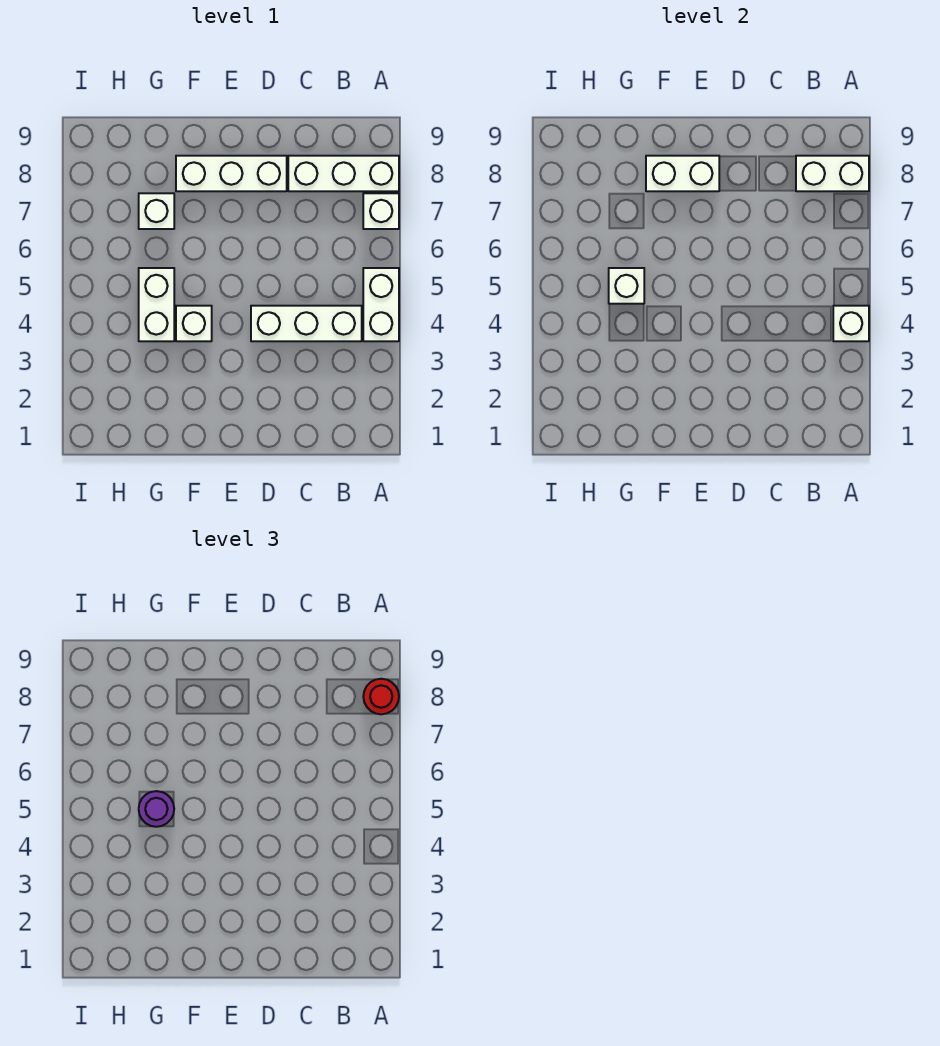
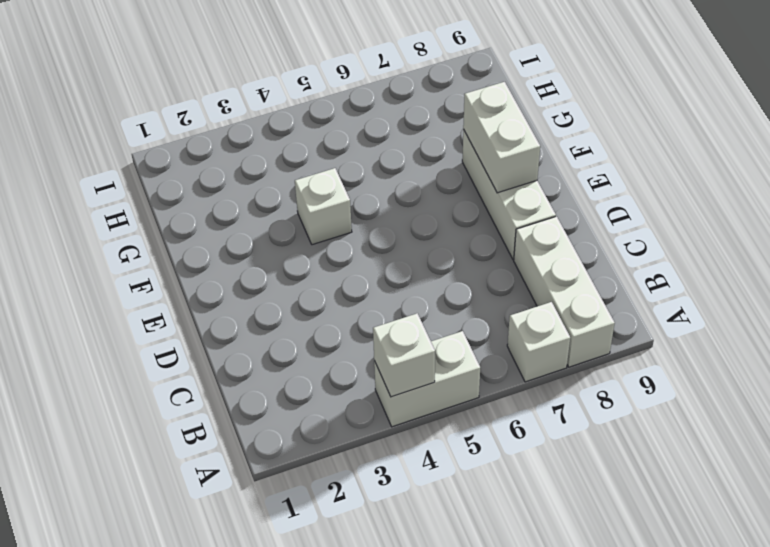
none -> white 1x3 brick [251,306,362,341]
none -> white 1x2 brick [139,268,174,341]
none -> white 1x1 brick [139,193,174,229]

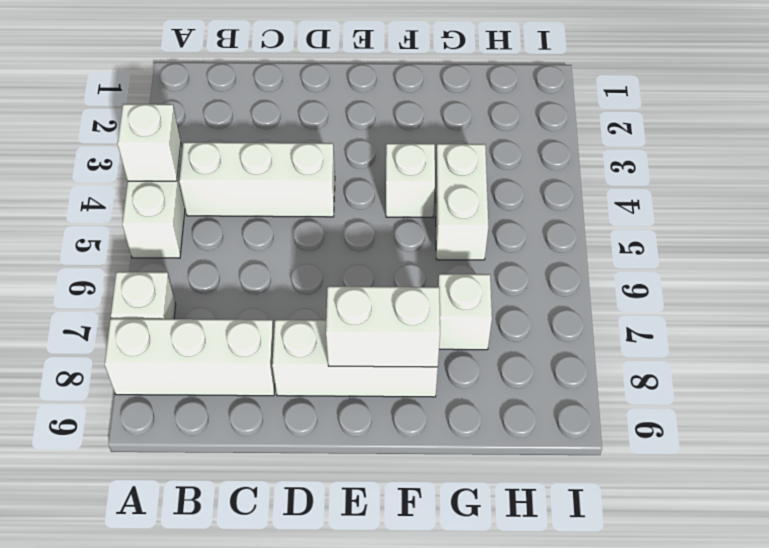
none -> white 1x2 brick [796,156,869,191]
none -> white 1x1 brick [609,268,644,304]
none -> red 1x1 round brick [363,679,399,714]

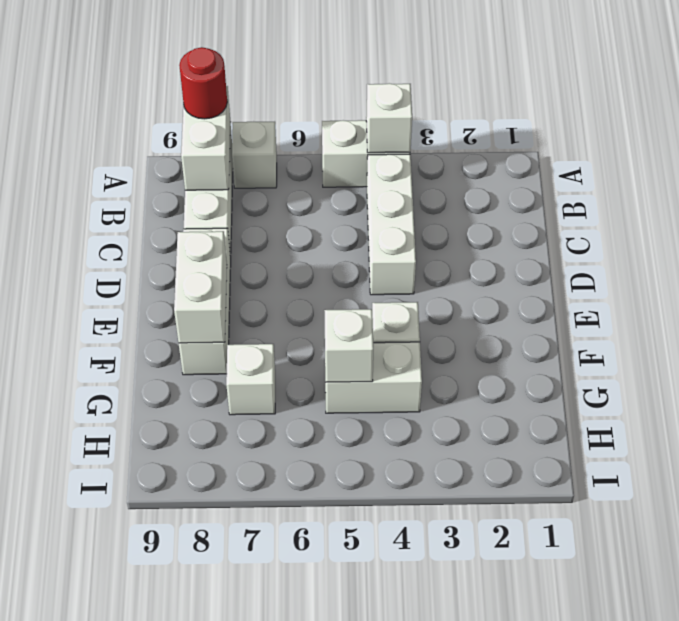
none -> purple 1x1 round brick [139,791,174,827]

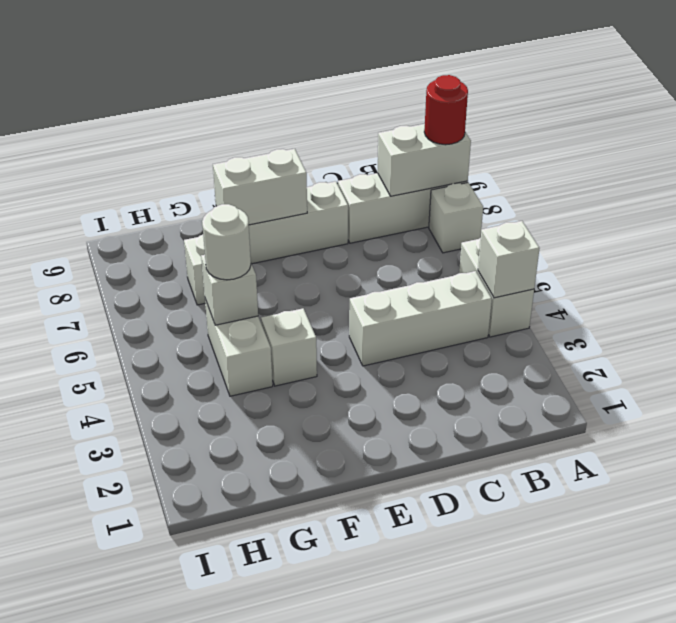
white 1x1 round brick [202,204,251,280] -> purple 1x1 round brick [139,791,174,827]

